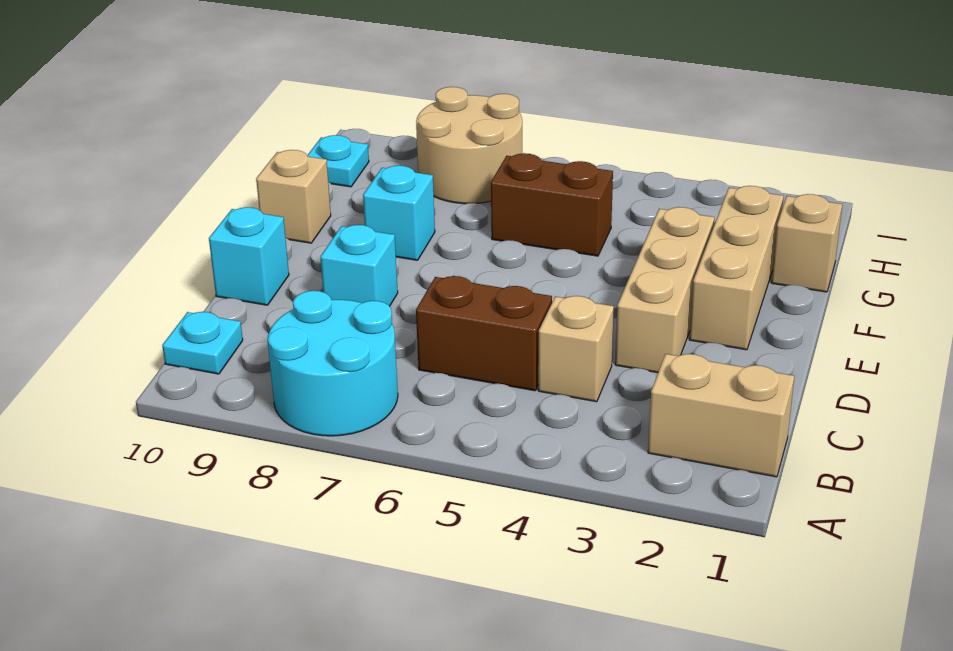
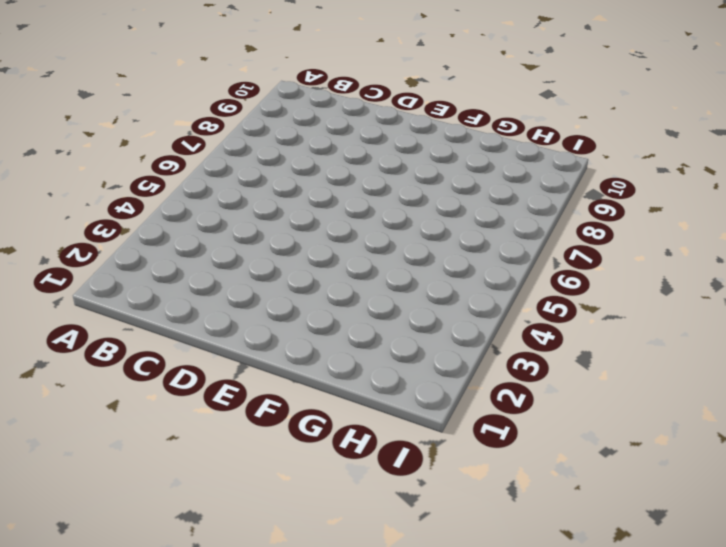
none -> cyan 2x2 round brick [268,291,398,436]
none -> tan 1x2 brick [648,354,794,477]
none -> cyan 1x1 plate [162,312,243,374]

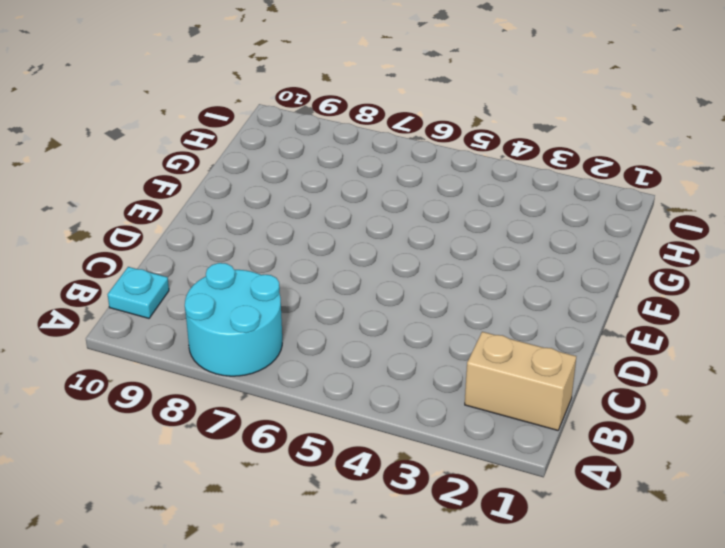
none -> tan 1x1 brick [538,296,614,402]
none -> brown 1x2 brick [416,276,552,391]
none -> tan 1x3 brick [615,207,714,373]

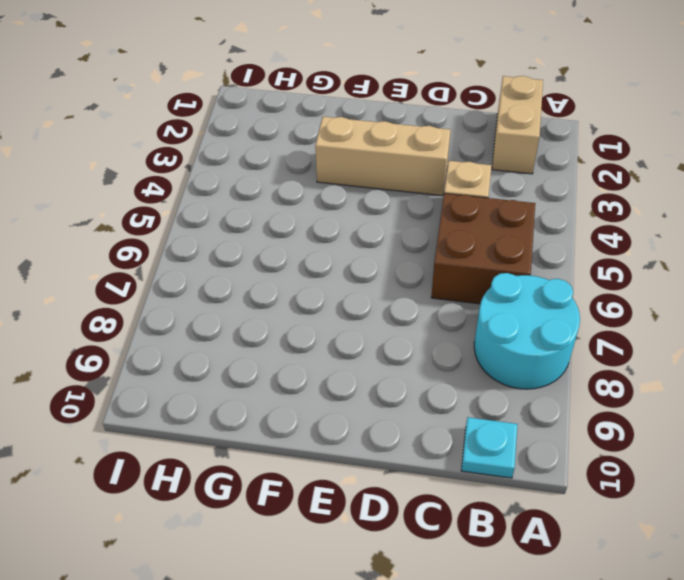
brown 2x2 brick [431,193,535,304] -> brown 1x2 brick [416,276,552,391]
none -> cyan 1x1 brick [321,225,398,306]
none -> cyan 1x1 brick [209,207,289,305]
none -> tan 1x3 brick [689,186,784,350]

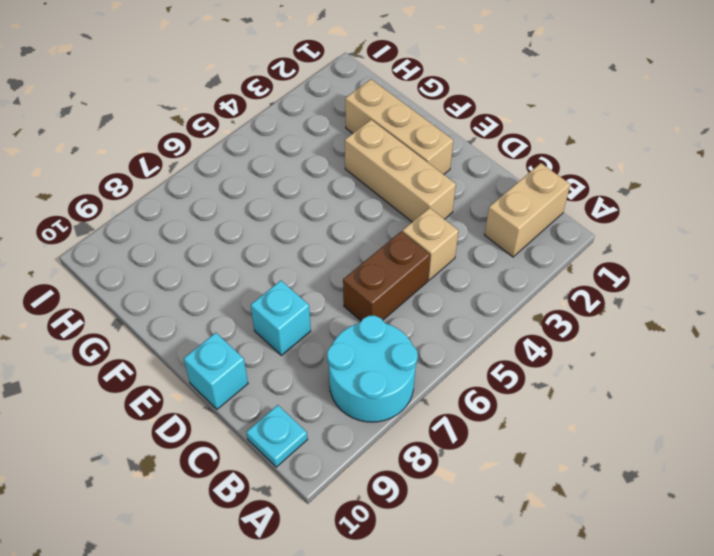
none -> cyan 1x1 brick [363,166,435,260]
none -> tan 1x1 brick [256,150,331,243]
none -> tan 1x1 brick [771,194,842,292]

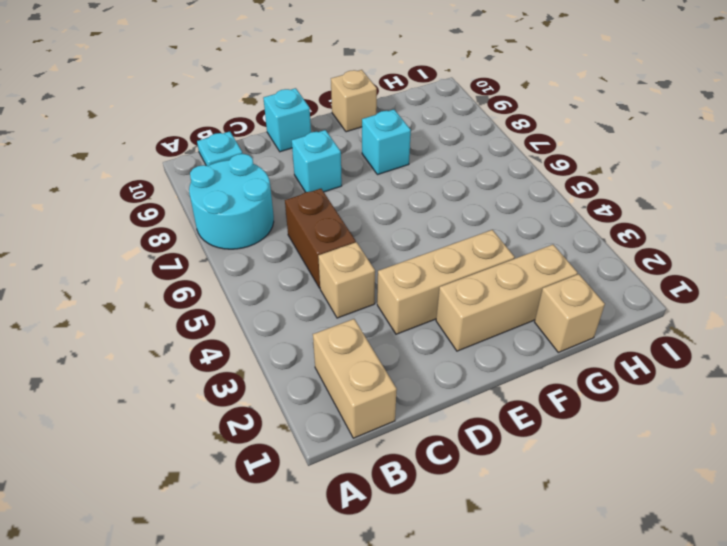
none -> brown 1x2 brick [491,153,613,256]
none -> tan 2x2 round brick [416,87,522,204]
none -> cyan 1x1 plate [307,135,369,187]

